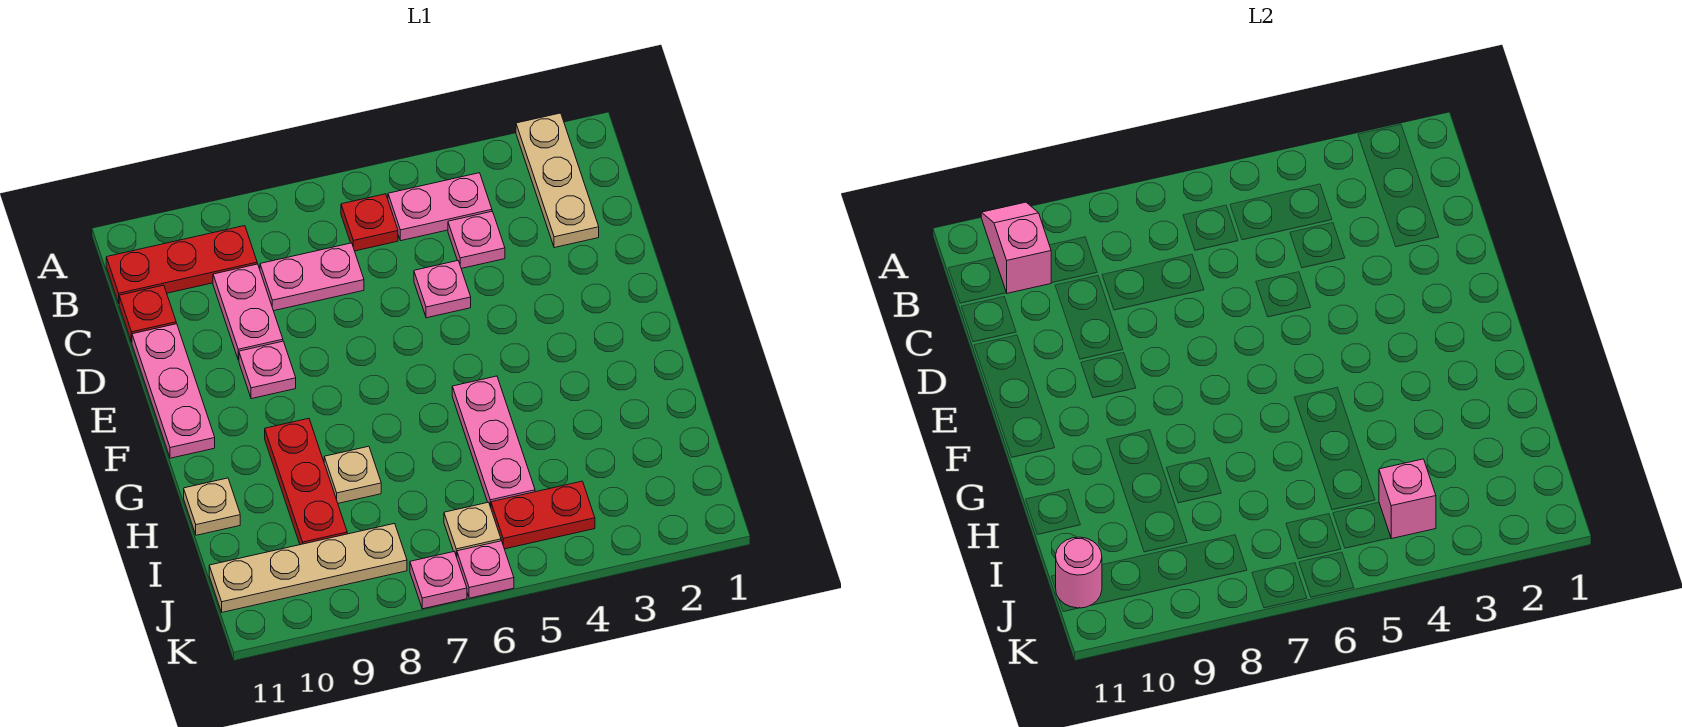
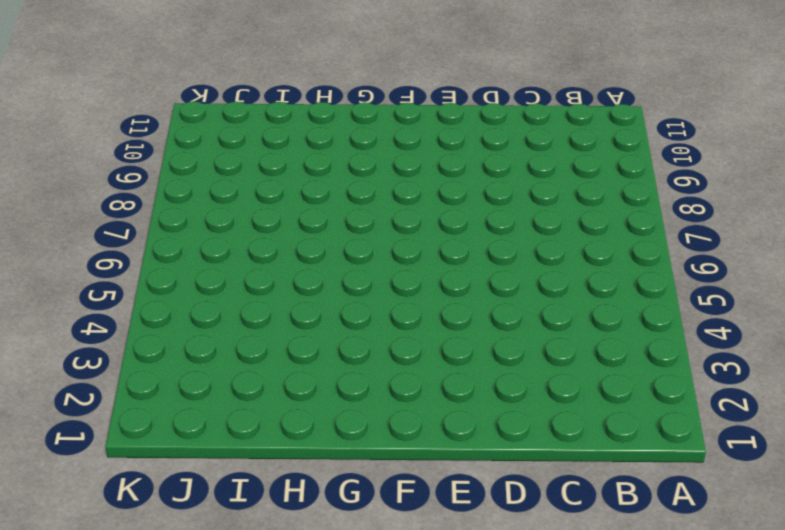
none -> tan 1x3 plate [516,113,599,248]
none -> pink 1x2 plate [388,173,492,241]
none -> red 1x1 plate [341,194,398,251]

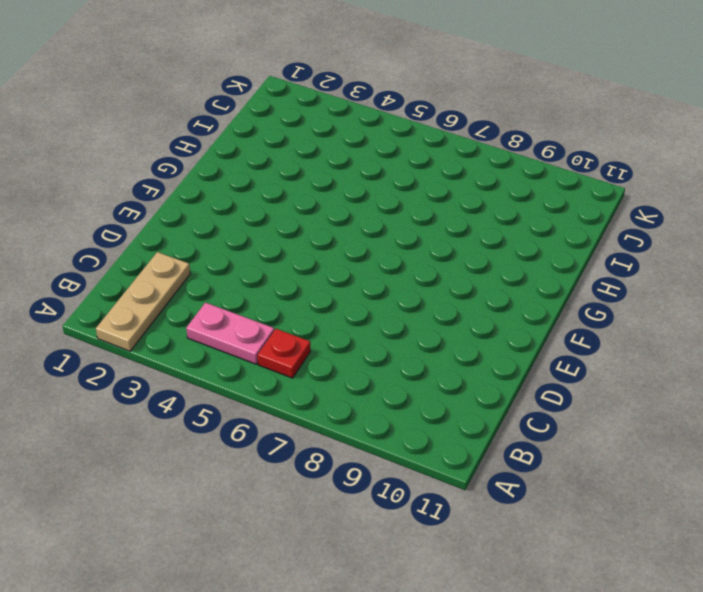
none -> red 1x3 plate [106,226,257,303]
none -> pink 1x1 plate [448,212,505,268]
none -> pink 1x2 plate [260,243,364,311]

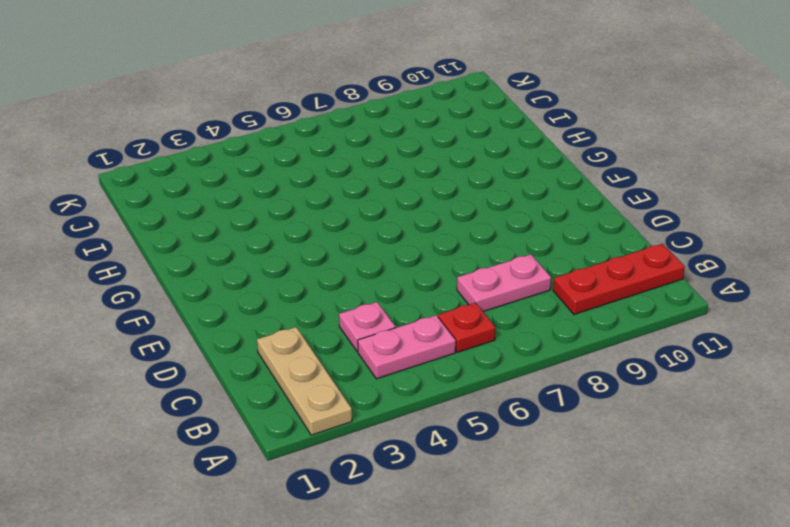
none -> pink 1x2 plate [213,264,283,360]
none -> red 1x1 plate [119,285,176,342]
none -> pink 1x1 plate [414,261,471,318]

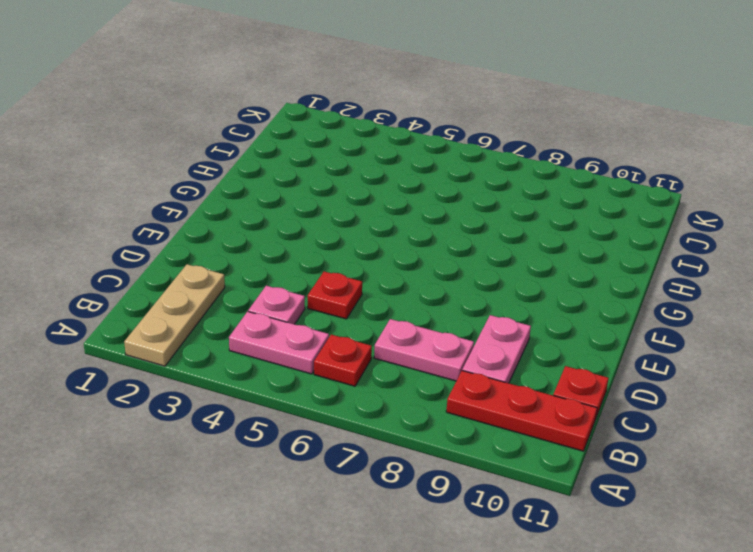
red 1x1 plate [308,271,362,319] -> pink 1x1 plate [414,261,471,318]
none -> pink 1x3 plate [132,324,215,458]
none -> pink 1x1 plate [239,341,296,399]
none -> pink 1x3 plate [452,376,535,507]

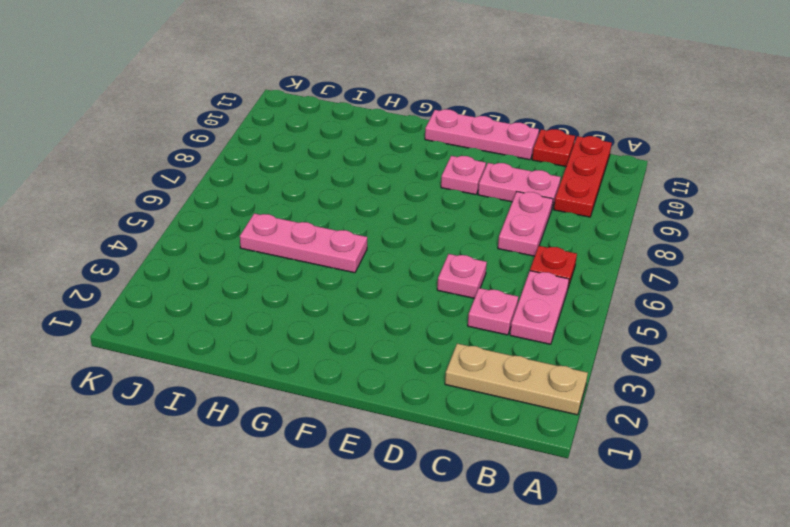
none -> red 1x3 plate [265,418,347,545]
none -> tan 1x1 plate [324,446,381,503]
none -> tan 1x1 plate [184,478,240,535]

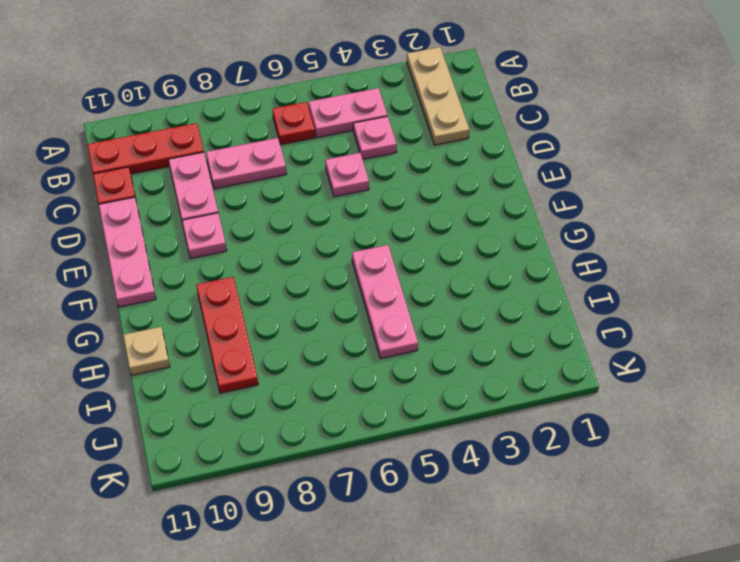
none -> tan 1x1 plate [324,446,381,503]
none -> red 1x2 plate [491,481,595,549]
none -> tan 1x1 plate [444,502,501,557]

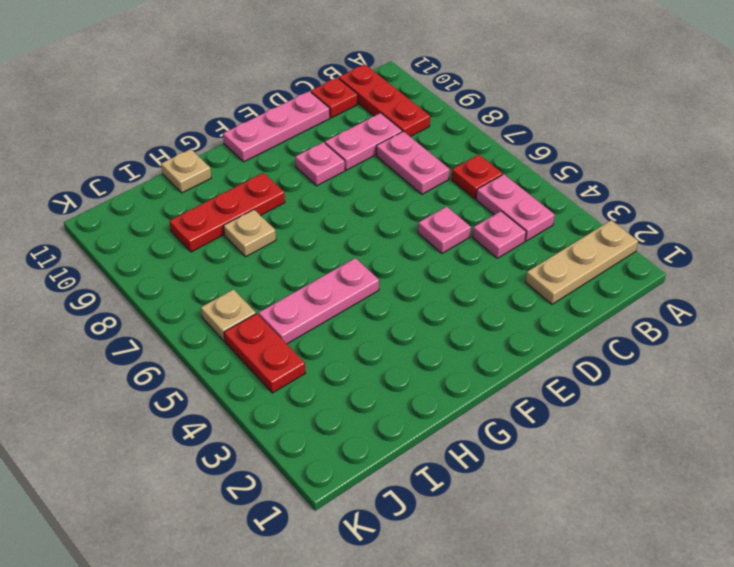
none -> tan 1x4 plate [209,523,407,612]
none -> pink 1x1 plate [457,541,514,598]
none -> pink 1x1 plate [410,552,467,609]

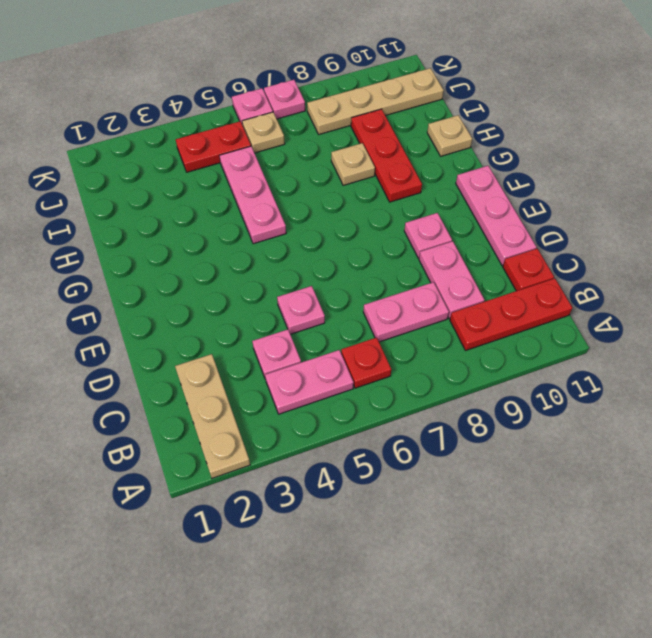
none -> pink 1x2 slope [981,202,1051,293]
none -> pink 1x1 brick [1379,459,1436,539]
none -> pink 1x1 round brick [1056,537,1102,608]

